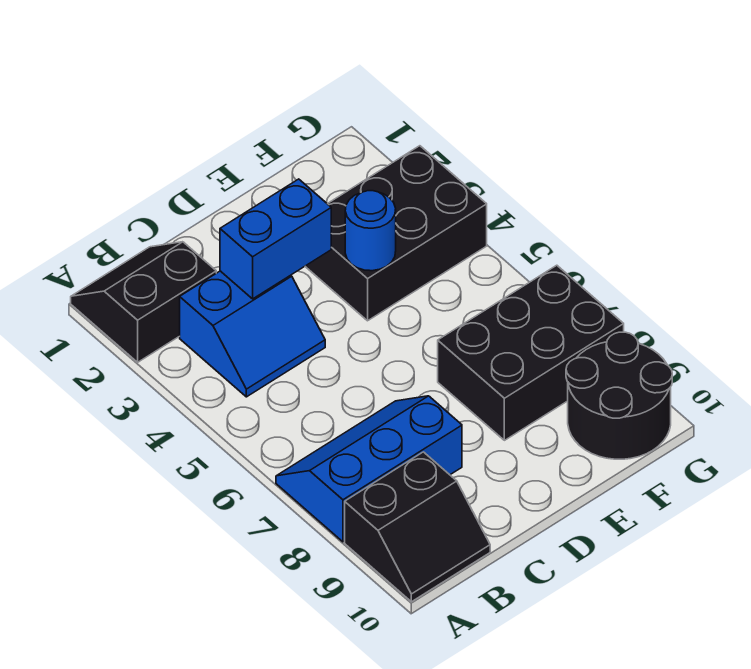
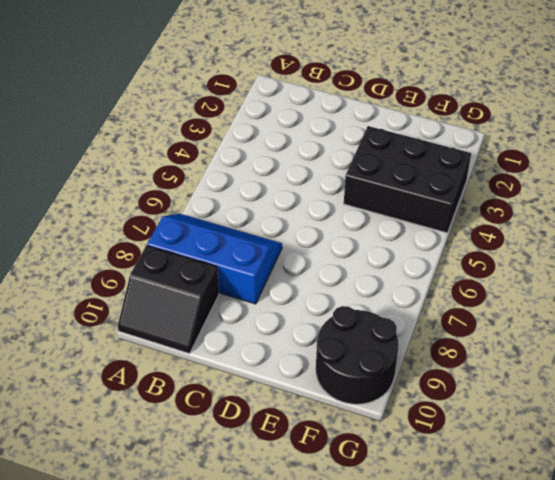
none -> black 2x2 slope [71,242,216,362]
none -> blue 2x2 slope [180,271,325,397]

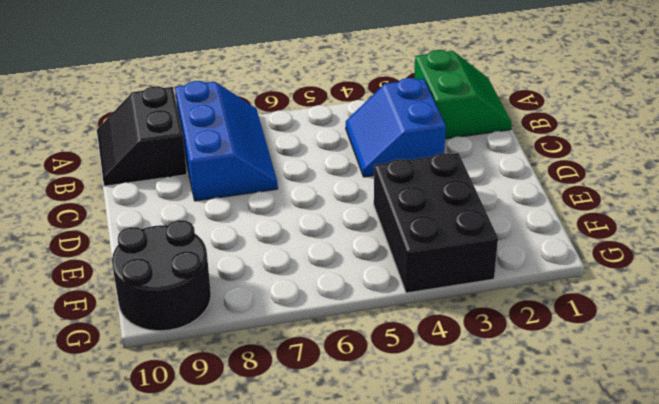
green 2x2 slope [414,50,512,139] -> black 2x2 slope [71,242,216,362]
none -> black 2x3 brick [438,265,624,440]
none -> blue 1x2 brick [220,179,331,299]

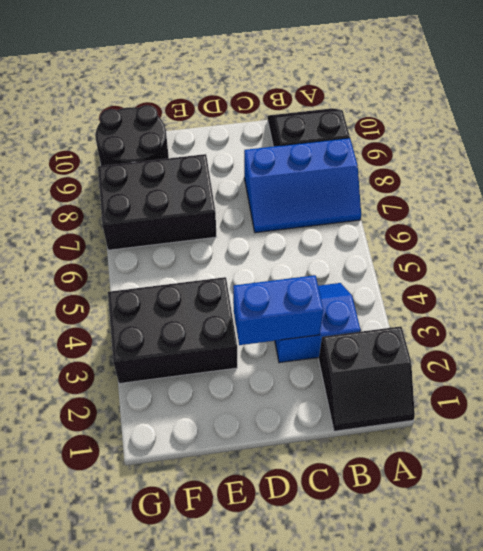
none -> blue 1x1 round brick [345,191,396,271]

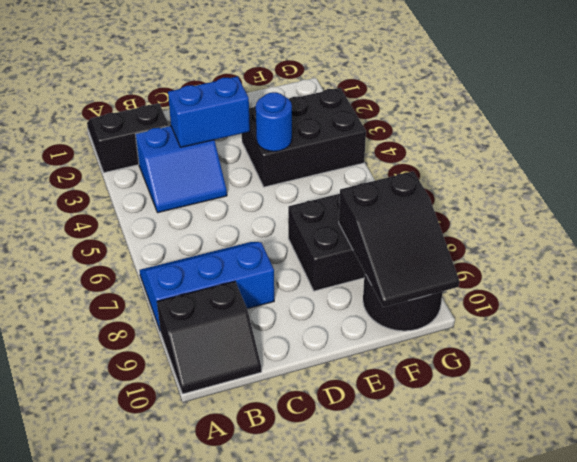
black 2x3 slope [339,171,459,307] -> none

